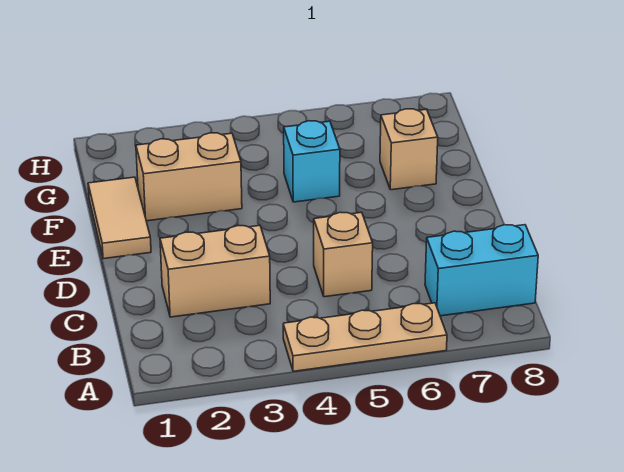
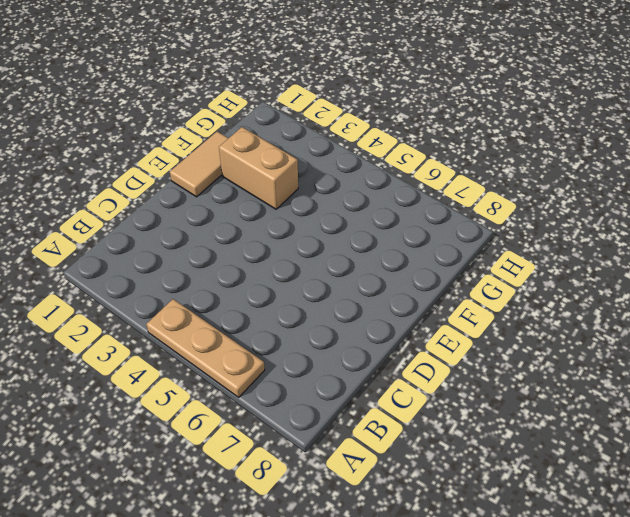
none -> cyan 1x2 brick [425,225,538,316]
none -> tan 1x2 brick [160,225,270,317]

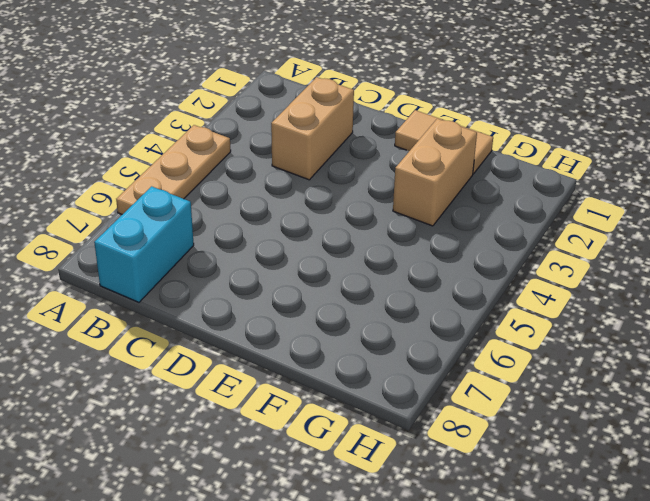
none -> tan 1x1 brick [314,212,373,297]
none -> cyan 1x1 brick [284,121,340,202]

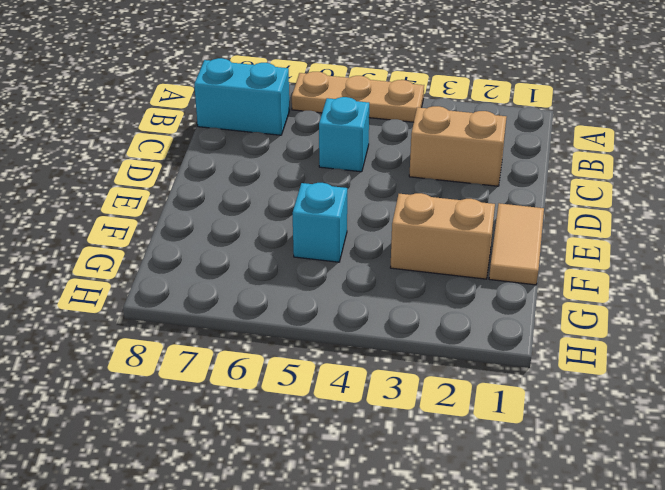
cyan 1x1 brick [319,97,369,172] -> tan 1x1 brick [314,212,373,297]
none -> tan 1x1 brick [380,109,438,190]

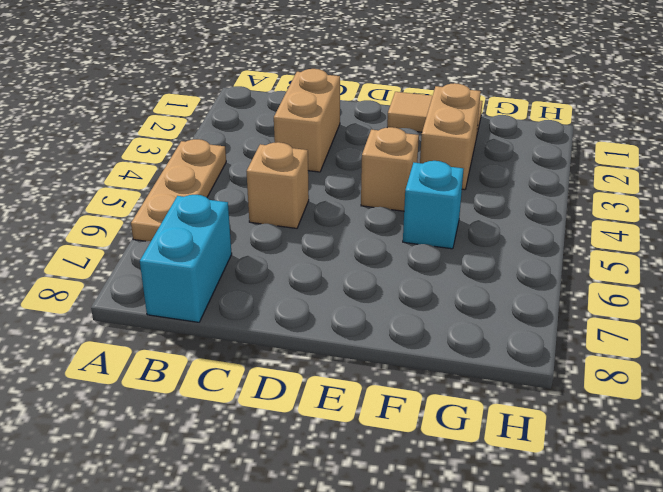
tan 1x1 brick [361,127,419,211] -> tan 1x1 brick moved to [380,109,438,190]

